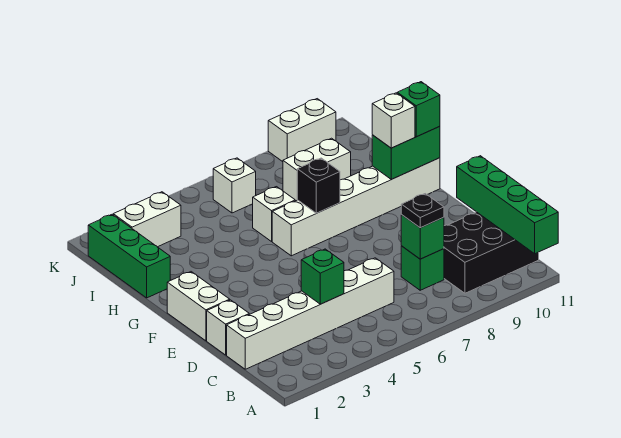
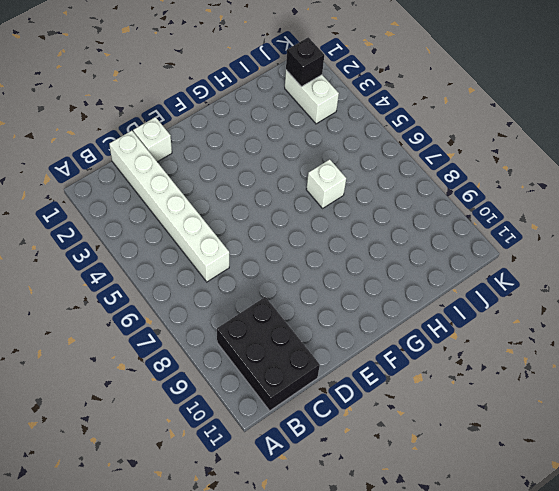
black 1x1 brick [286,37,324,87] -> black 1x1 brick moved to [297,158,340,213]
none -> green 1x1 brick [401,246,444,290]
none -> white 1x2 brick [167,272,230,341]
none -> white 1x6 brick [272,158,440,256]

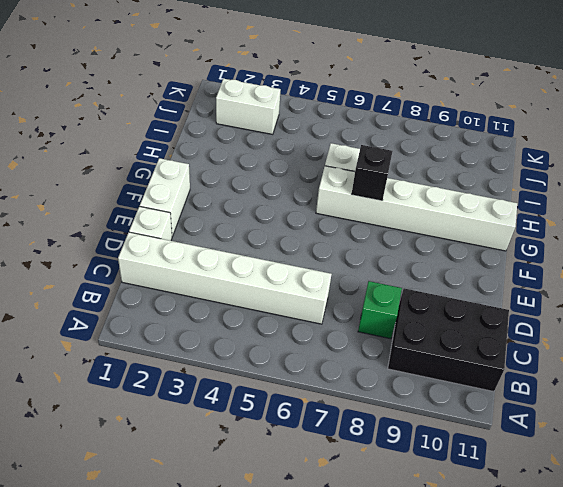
none -> green 1x3 brick [88,214,170,298]
none -> white 1x2 brick [283,138,351,201]
none -> white 1x1 brick [213,158,256,213]

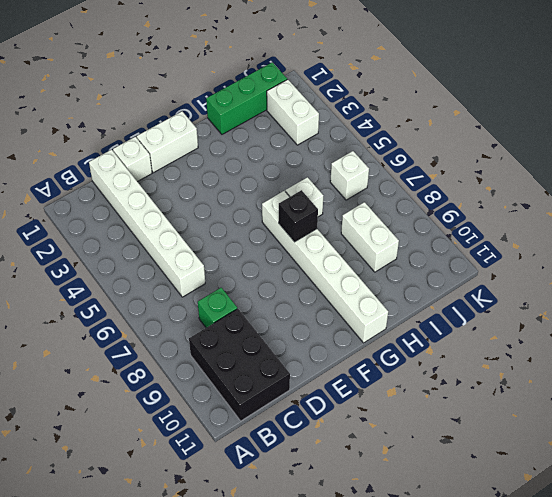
none -> white 1x2 brick [268,99,336,162]
none -> green 1x4 brick [457,156,558,254]
none -> green 1x1 brick [301,249,344,304]

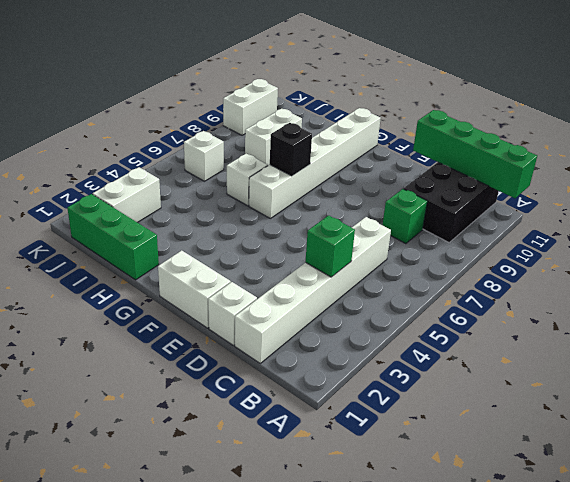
none -> green 1x1 brick [401,215,444,259]
none -> green 1x2 brick [372,126,440,179]
none -> black 1x1 plate [401,194,444,228]

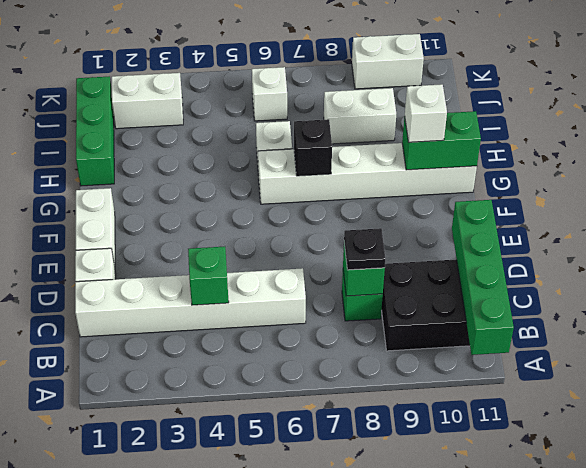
none -> green 1x1 brick [397,82,440,137]

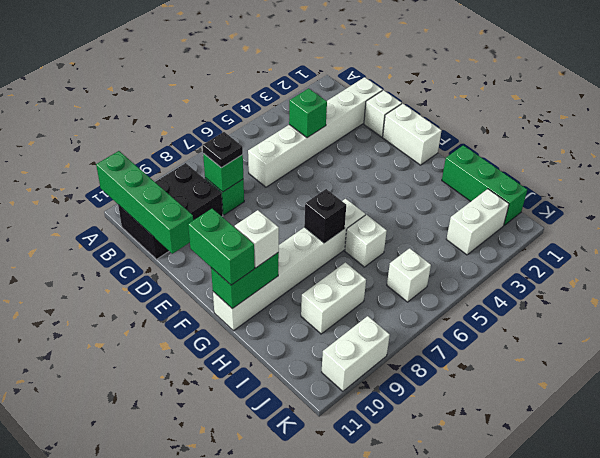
green 1x2 brick [188,209,255,285] -> green 1x1 brick [397,82,440,137]

